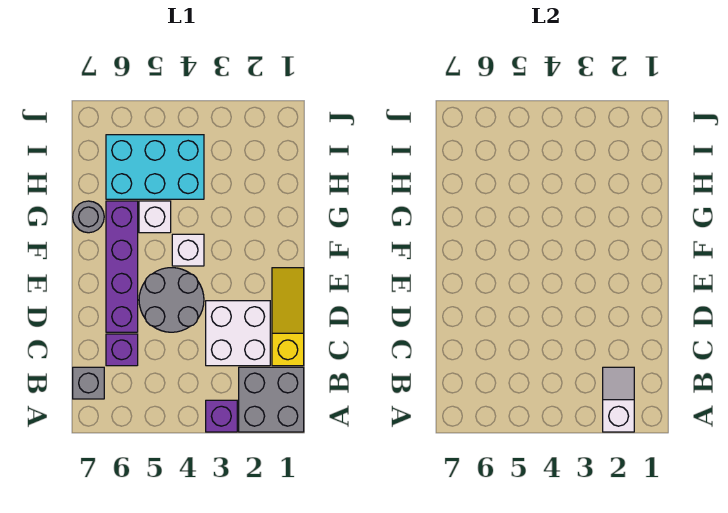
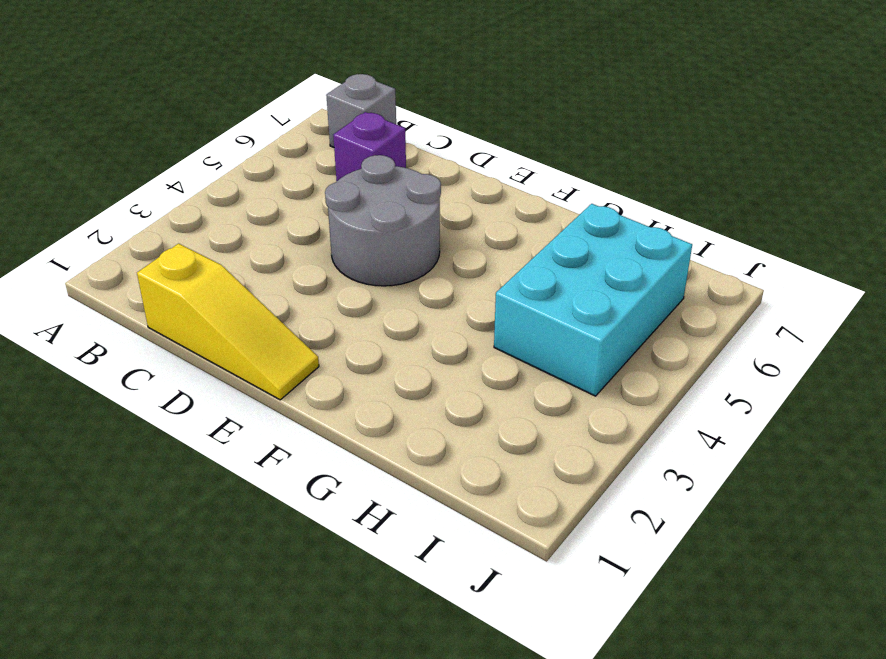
none -> grey 2x2 brick [239,367,304,432]
none -> purple 1x1 brick [206,400,237,432]
none -> white 2x2 brick [206,301,270,366]

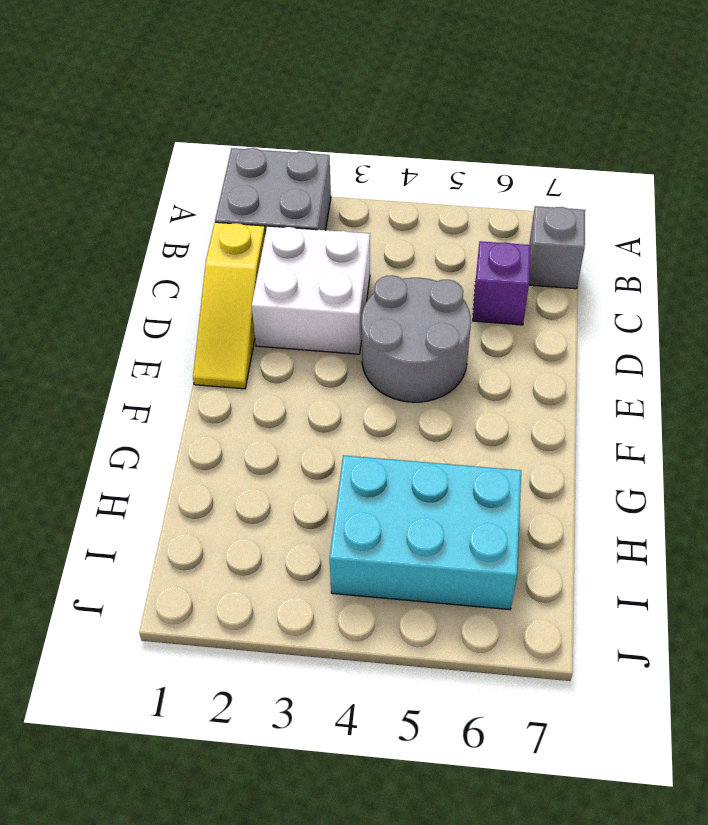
none -> purple 1x1 brick [206,400,237,432]
none -> purple 1x4 brick [106,201,138,332]
none -> white 1x1 brick [172,234,204,266]

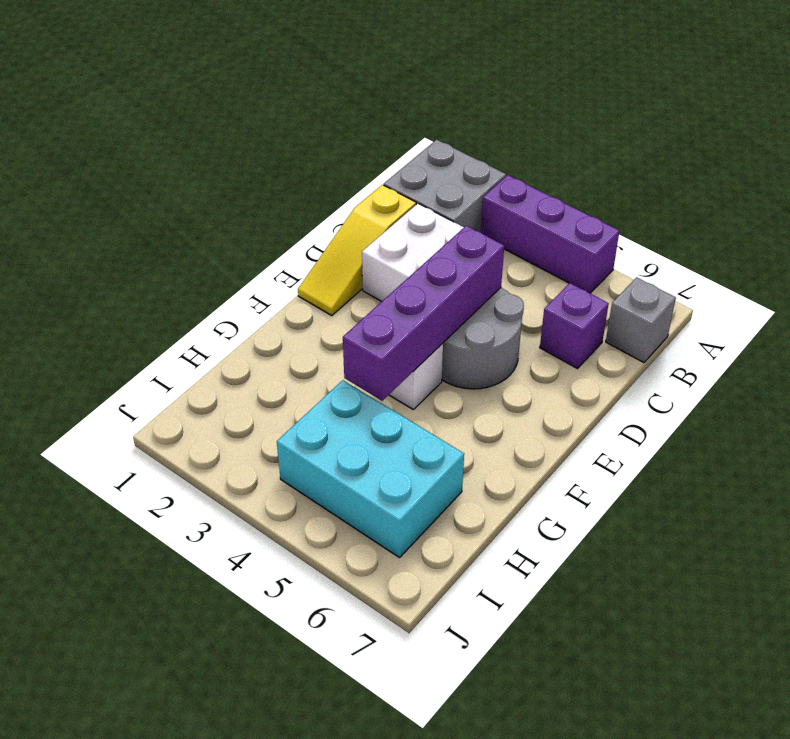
purple 1x3 brick [481,175,619,293] -> purple 1x1 brick [206,400,237,432]
purple 1x4 brick [343,226,504,401] -> purple 1x4 brick moved to [106,201,138,332]
none -> white 1x1 brick [139,201,171,233]
none -> grey 1x1 round brick [73,201,104,233]
none -> white 1x2 slope [603,367,634,432]

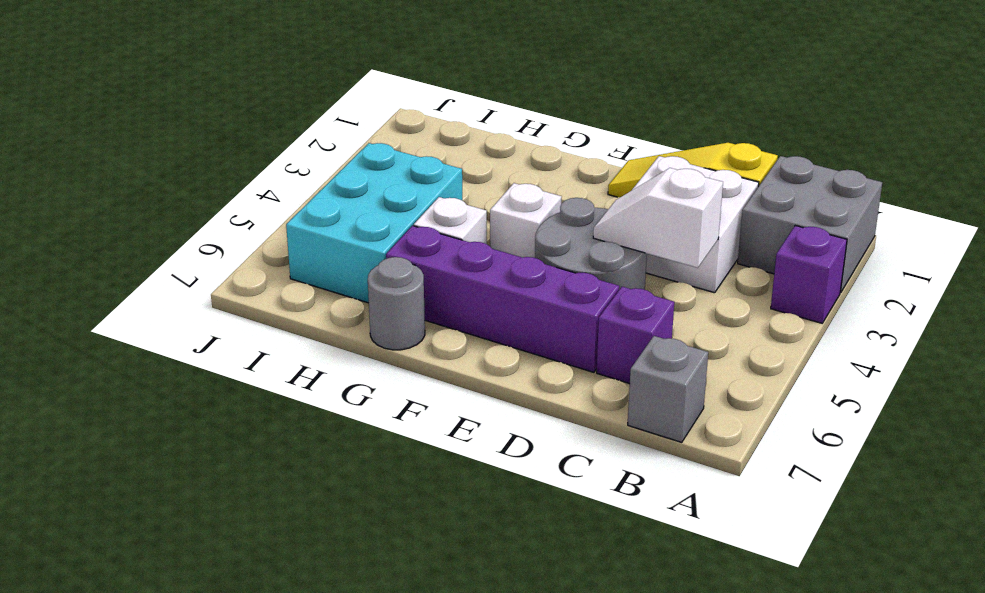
white 1x2 slope [593,168,723,268] -> white 1x2 slope moved to [603,367,634,432]

